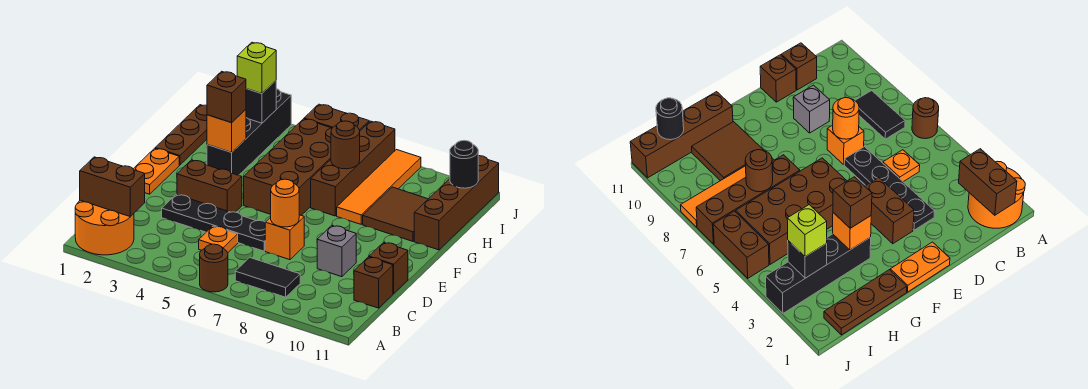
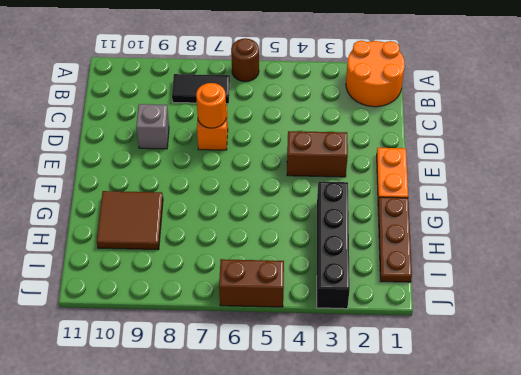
none -> orange 1x1 plate [199,226,238,253]
none -> brown 1x1 brick [354,257,393,308]
none -> black 1x4 plate [162,194,265,251]

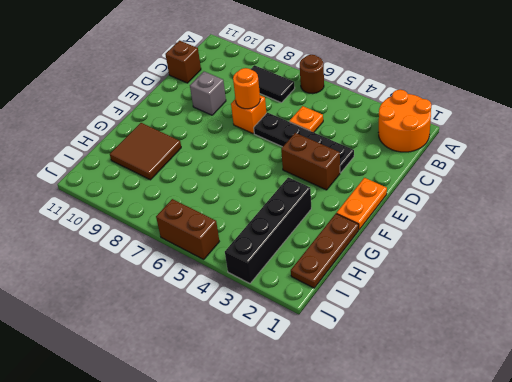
none -> brown 1x1 brick [369,242,408,294]
none -> brown 2x4 brick [244,119,332,215]
none -> brown 1x4 brick [311,121,395,216]

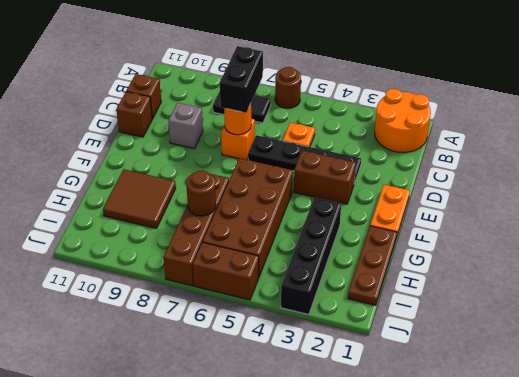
black 1x2 brick [220,46,263,113] -> none
none -> orange 1x4 tile [337,150,421,224]
none -> brown 1x4 brick [414,156,499,250]
none -> brown 1x2 brick [80,157,145,217]

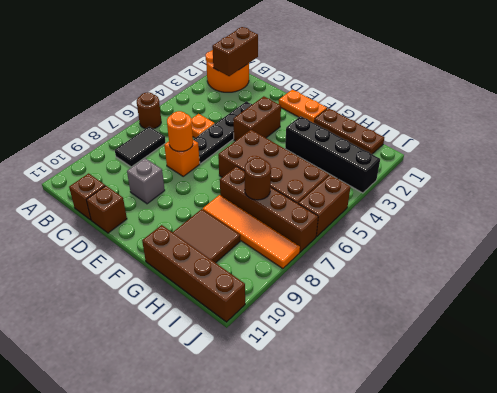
none -> orange 1x1 brick [207,109,246,152]
none -> black 1x1 brick [246,81,276,123]
none -> black 1x1 round brick [450,140,478,188]

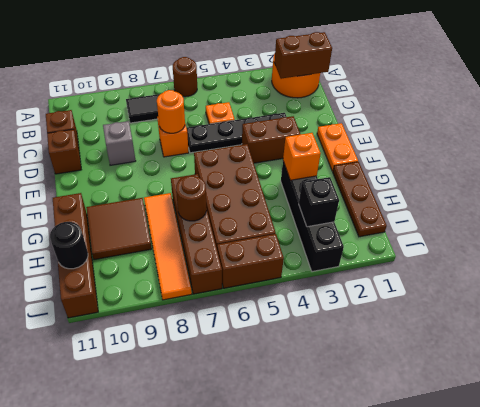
none -> brown 1x1 brick [207,71,246,123]
none -> lime 1x1 brick [237,42,276,94]

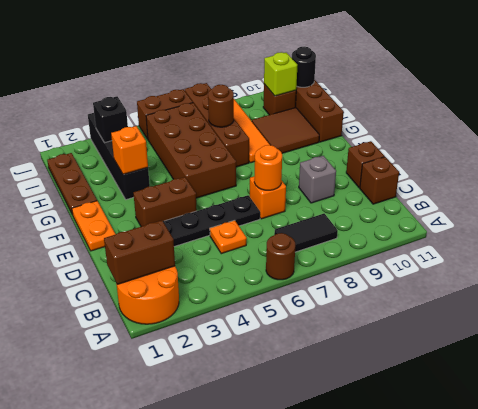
brown 1x1 brick [263,84,296,115] -> brown 1x1 brick moved to [207,71,246,123]
lime 1x1 brick [264,52,297,96] -> lime 1x1 brick moved to [237,42,276,94]

